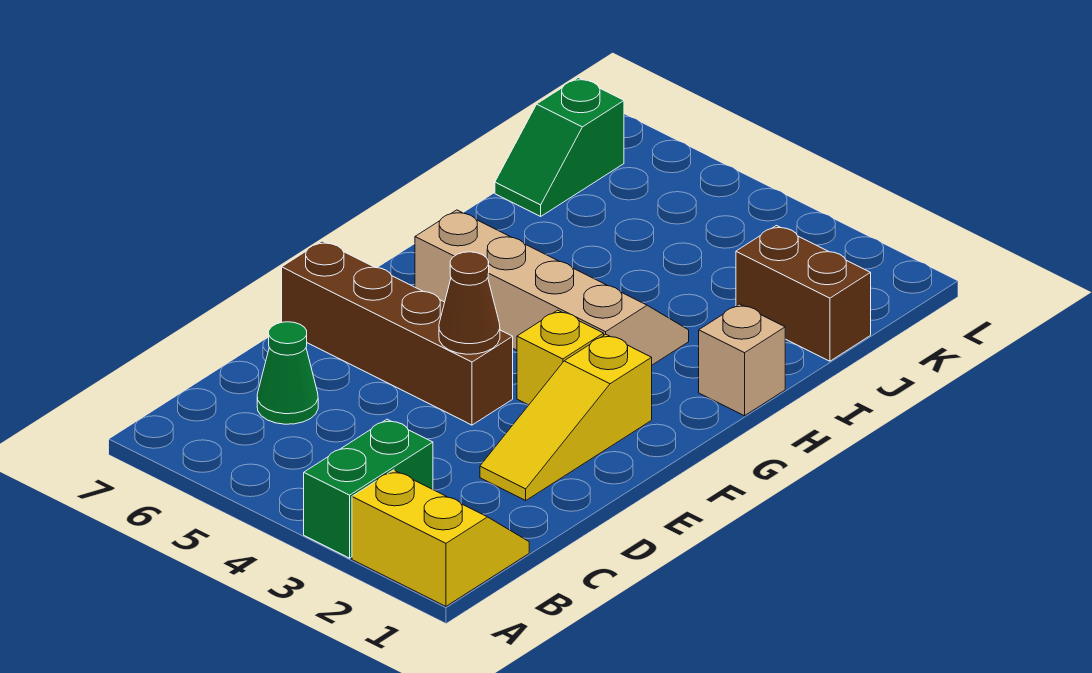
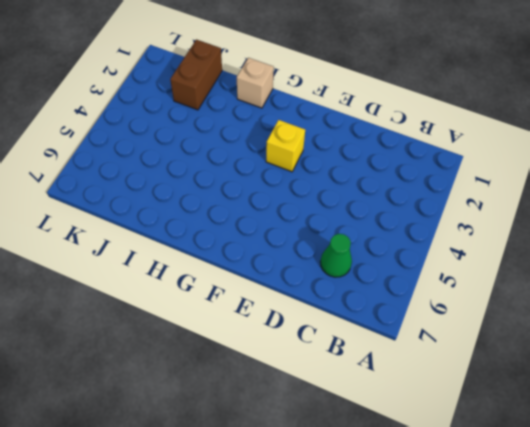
none -> yellow 2x2 slope [352,470,529,606]
none -> green 1x2 brick [304,419,433,558]

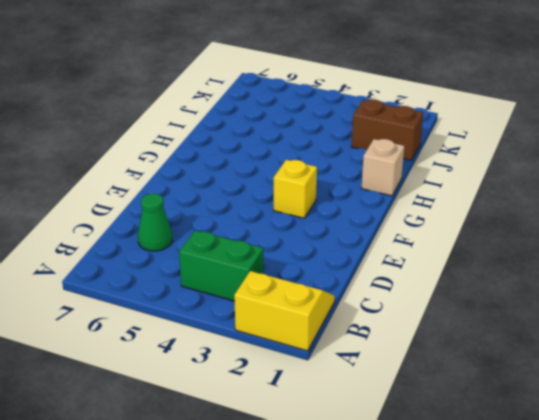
green 1x2 brick [179,230,263,301] -> green 1x2 brick turned to [304,419,433,558]
none -> yellow 1x3 slope [480,335,652,500]
none -> brown 1x4 brick [282,241,513,425]

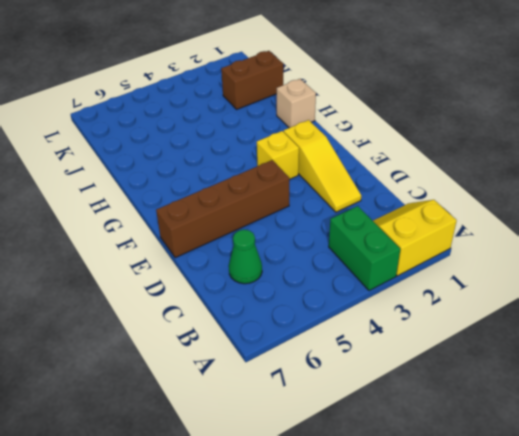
none -> tan 2x4 slope [415,210,689,365]
none -> green 1x2 slope [495,78,624,216]

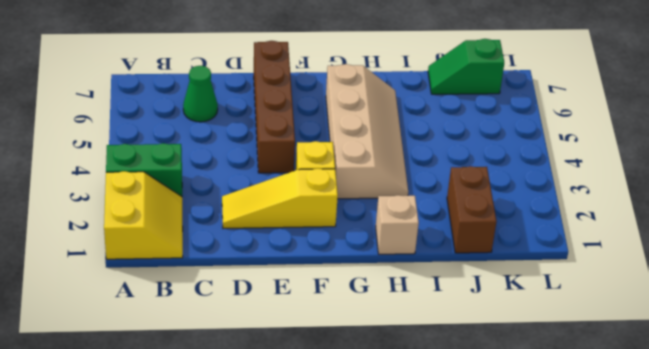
none -> brown 1x1 cone [439,252,500,354]

